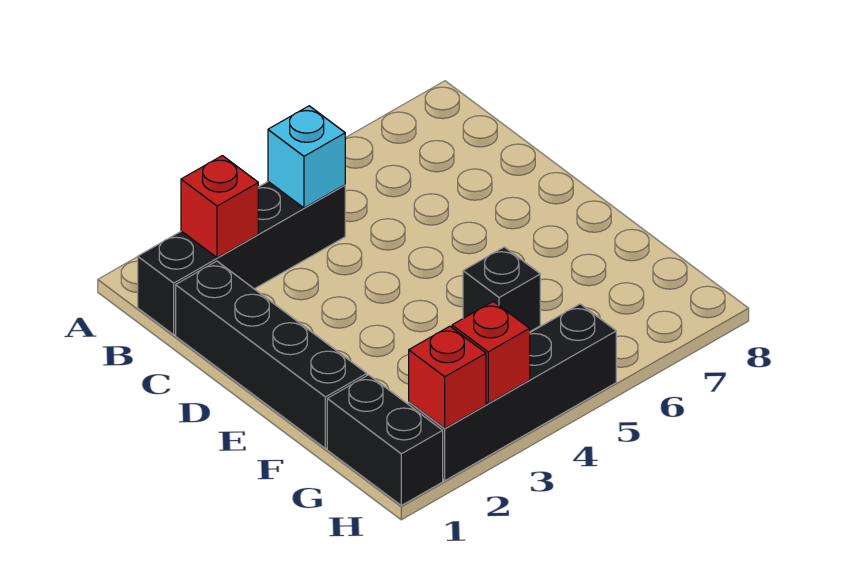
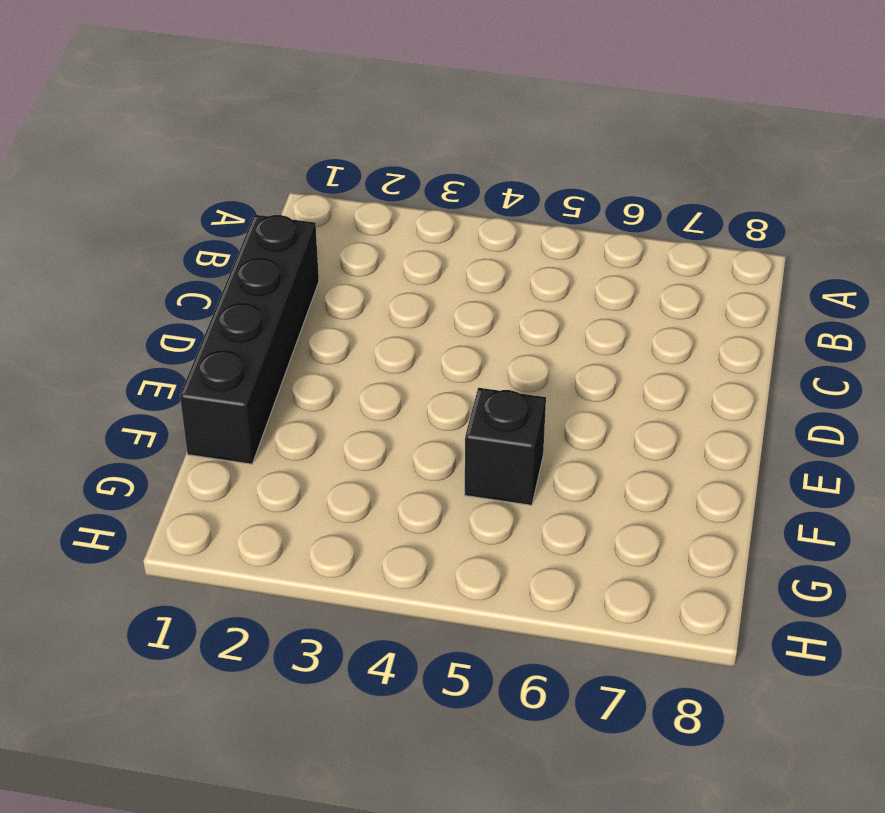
none -> black 1x4 brick [138,182,345,335]
none -> black 1x2 brick [327,375,443,505]

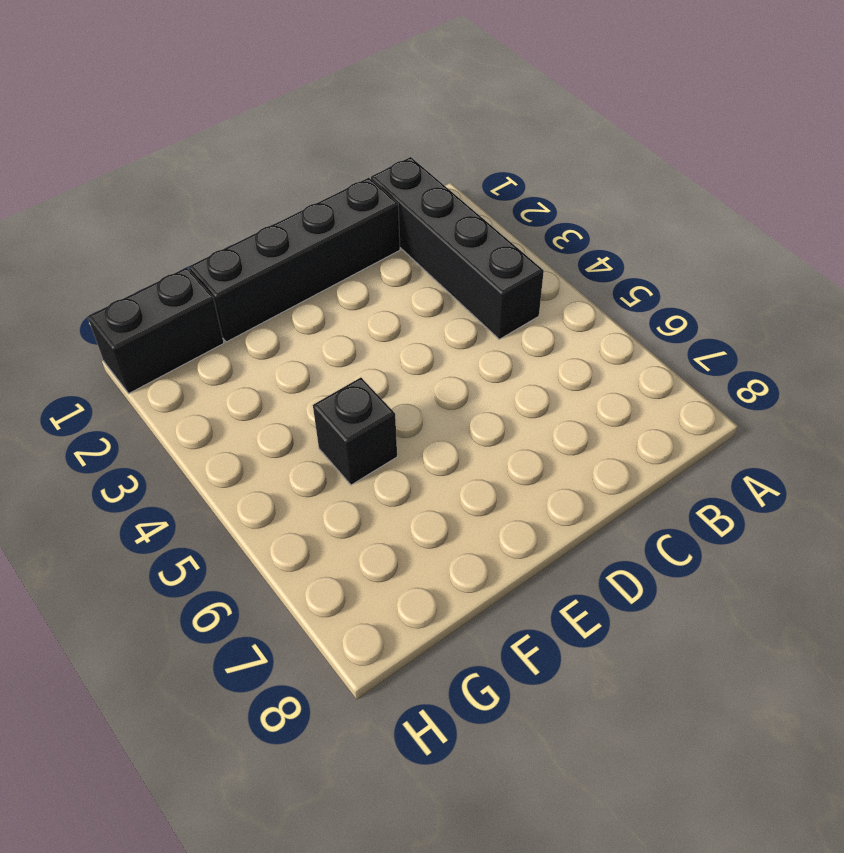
none -> black 1x4 brick [409,304,616,481]
none -> red 1x1 brick [181,156,258,258]

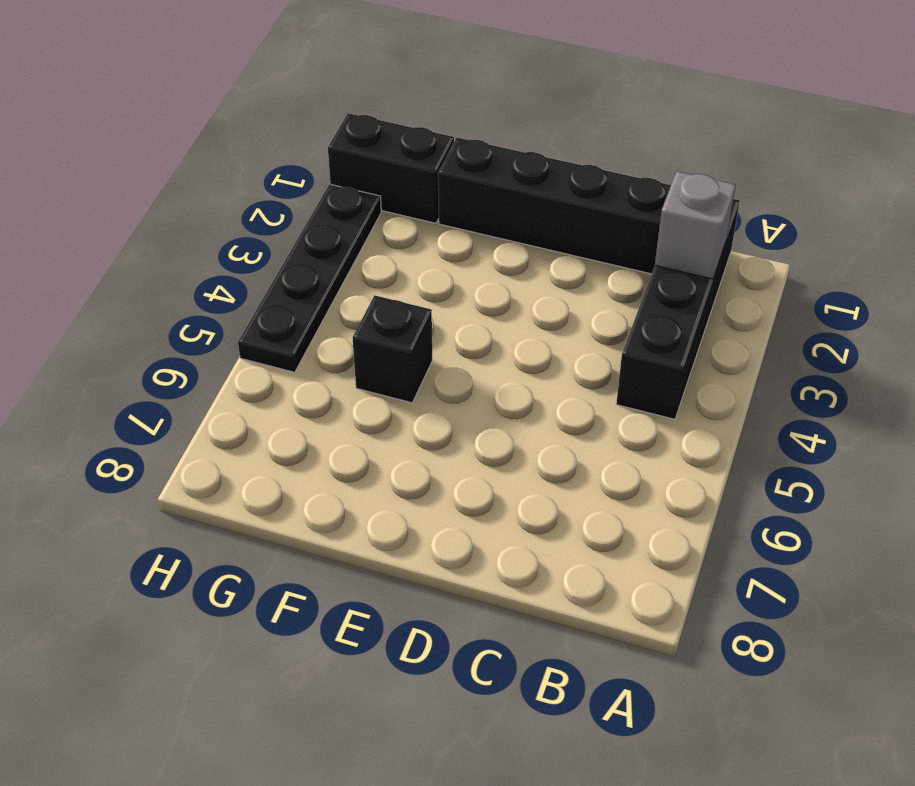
grey 1x1 brick [655,172,736,279] -> red 1x1 brick [181,156,258,258]
black 1x4 plate [238,184,381,372] -> black 1x4 brick [409,304,616,481]
none -> cyan 1x1 brick [268,106,345,208]
none -> red 1x1 brick [409,326,486,428]

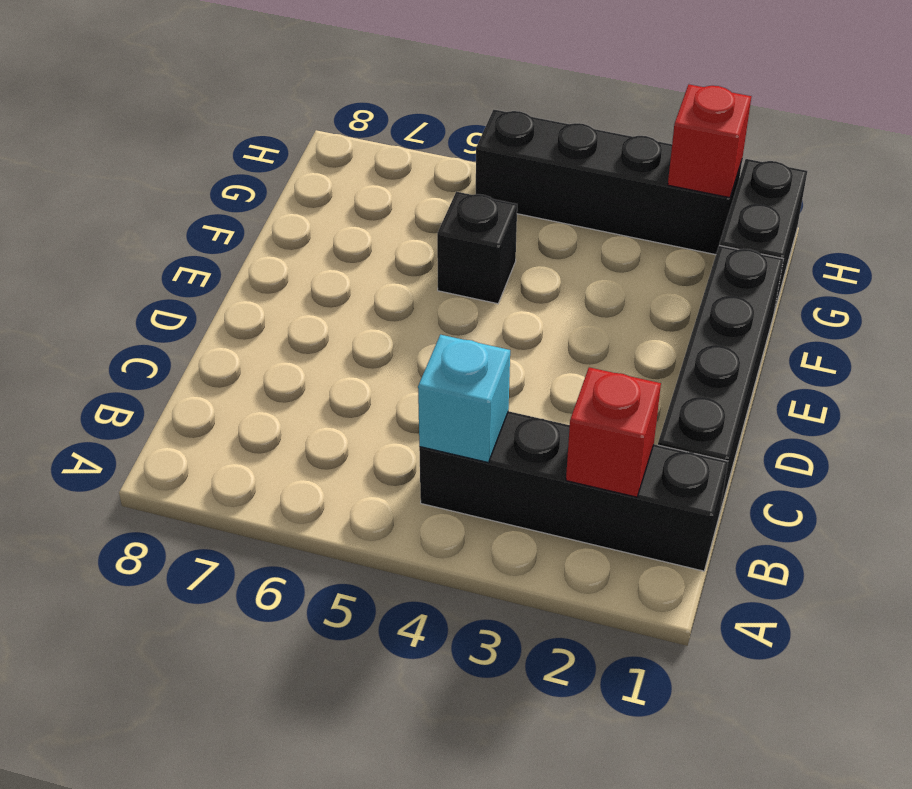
none -> red 1x1 brick [452,301,530,403]

